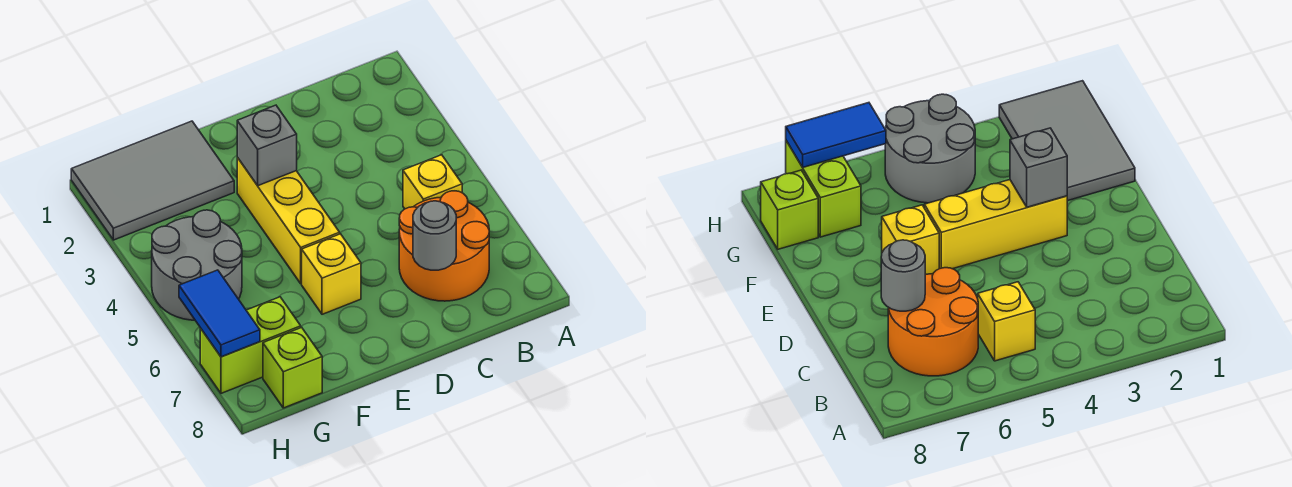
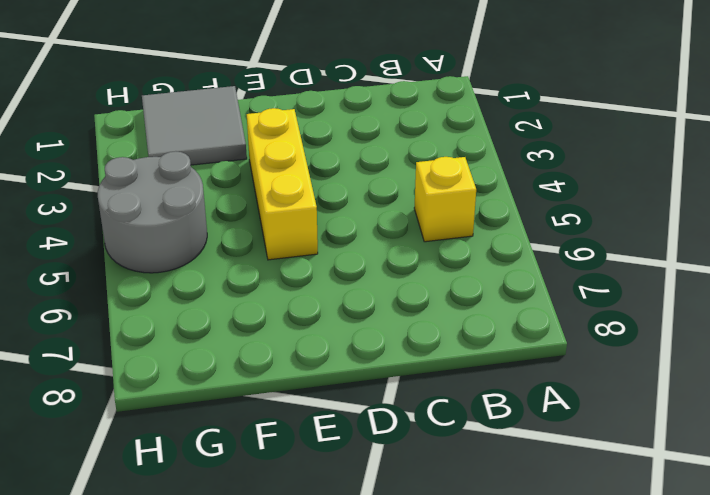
grey 2x2 tile [142,86,247,165] -> grey 2x3 tile [71,121,234,240]
none -> orange 2x2 round brick [399,191,489,301]
none -> yellow 1x1 brick [302,234,361,314]

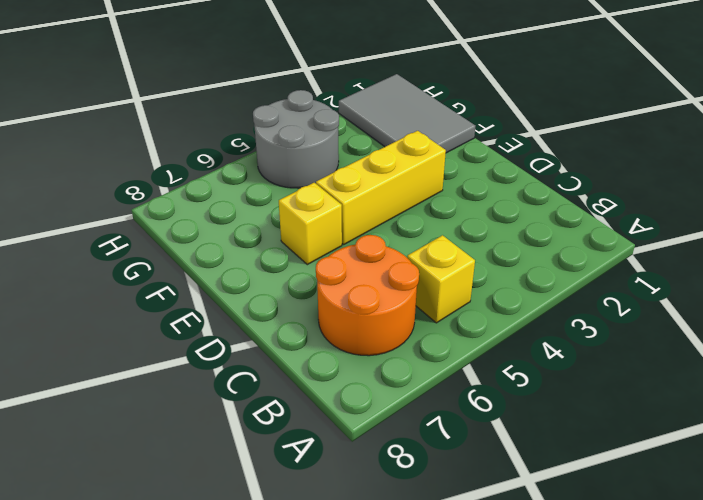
none -> lime 1x2 brick [200,297,301,393]
none -> lime 1x1 brick [263,327,322,408]

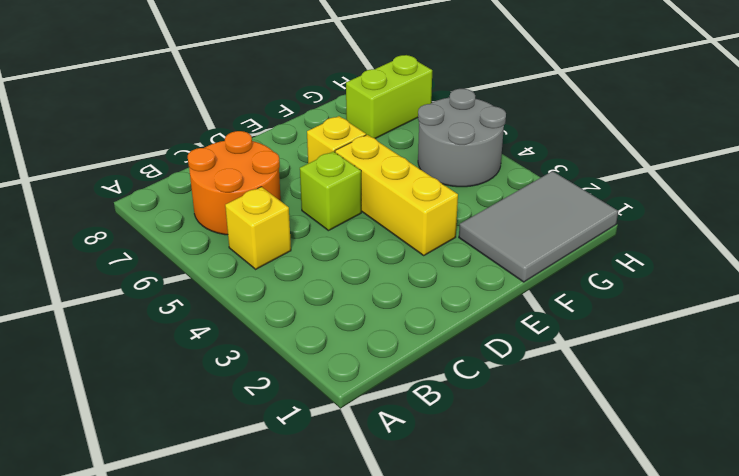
lime 1x1 brick [300,151,361,231] -> lime 1x1 brick moved to [263,327,322,408]
none -> grey 1x1 round brick [413,201,456,270]
none -> grey 1x1 brick [237,105,297,186]

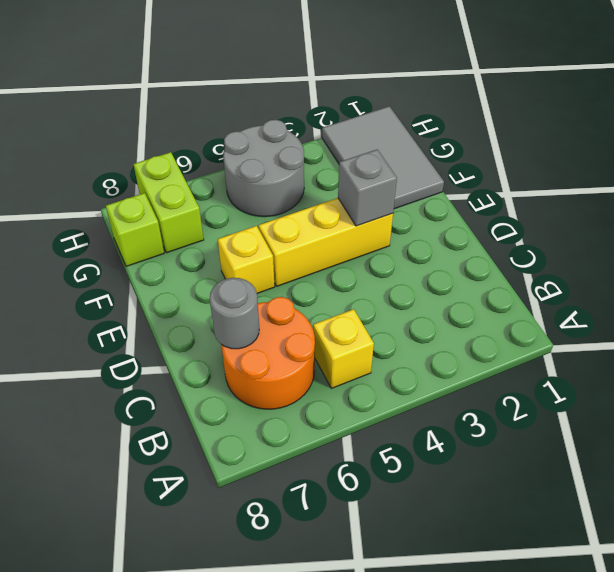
none -> blue 1x2 tile [179,270,260,357]

